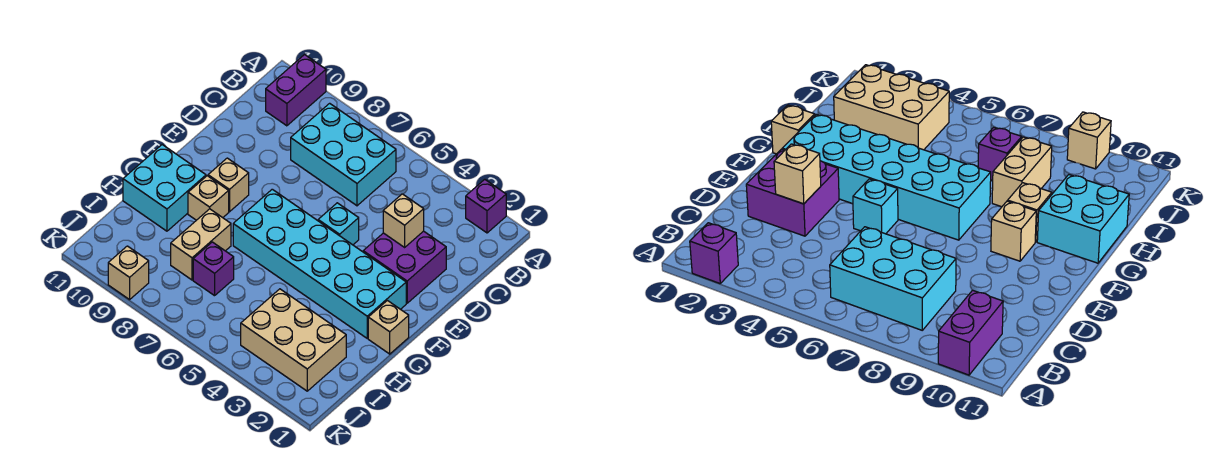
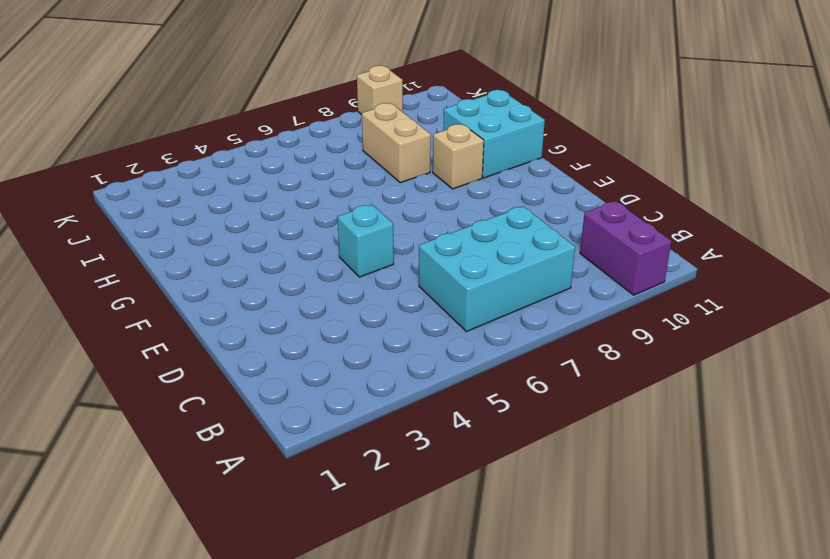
none -> purple 1x1 brick [466,179,506,233]
none -> purple 2x2 brick [363,231,446,303]
none -> cyan 2x6 brick [233,189,406,338]

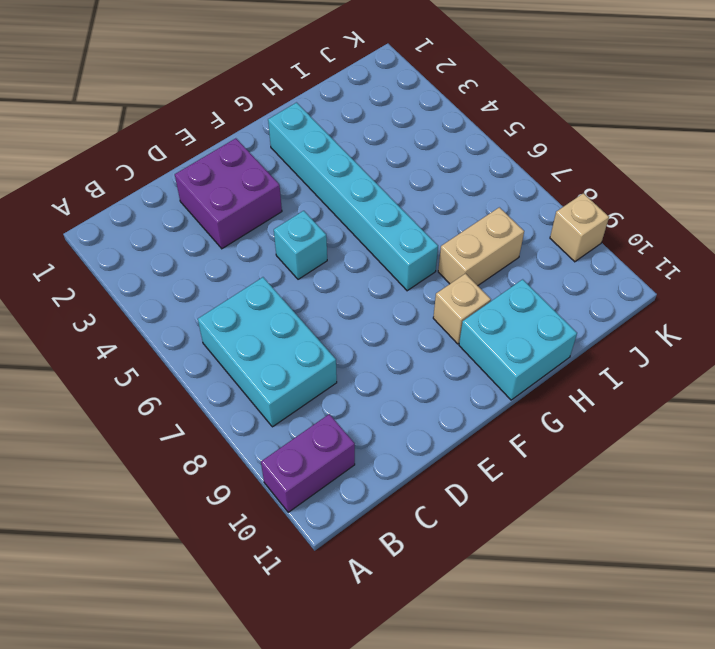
cyan 1x6 brick [268,103,438,291] -> cyan 2x6 brick [233,189,406,338]
none -> purple 1x1 brick [466,179,506,233]
none -> tan 1x1 brick [208,158,249,212]
none -> tan 1x1 brick [368,301,409,354]

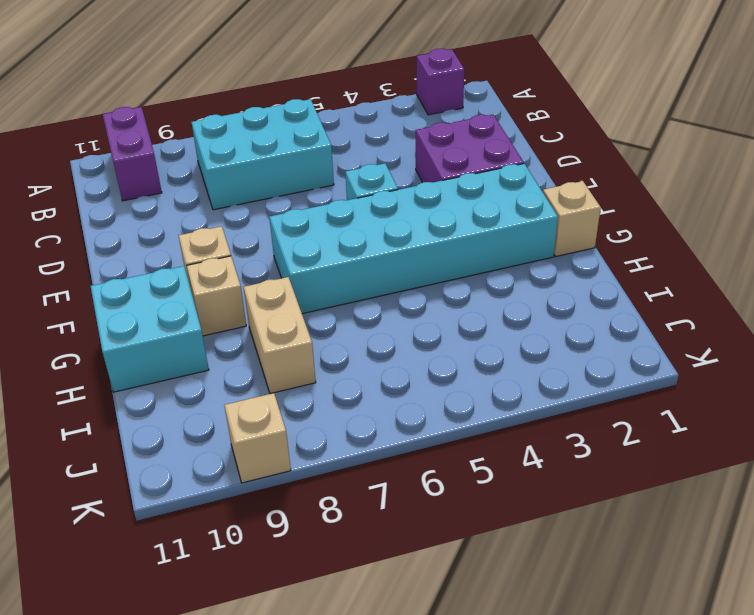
none -> tan 2x3 brick [241,289,346,391]
none -> purple 1x1 brick [193,242,234,296]
none -> tan 1x1 brick [383,194,424,247]

